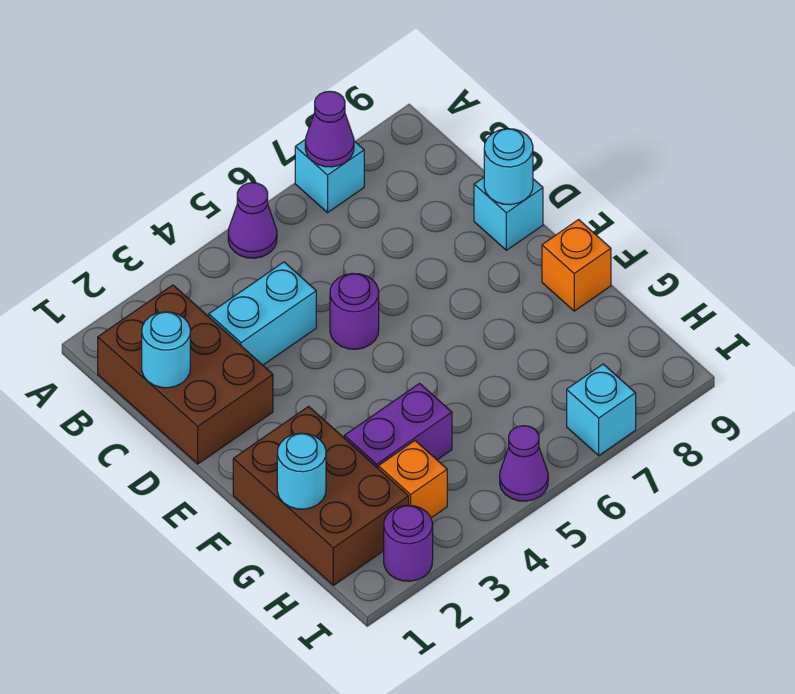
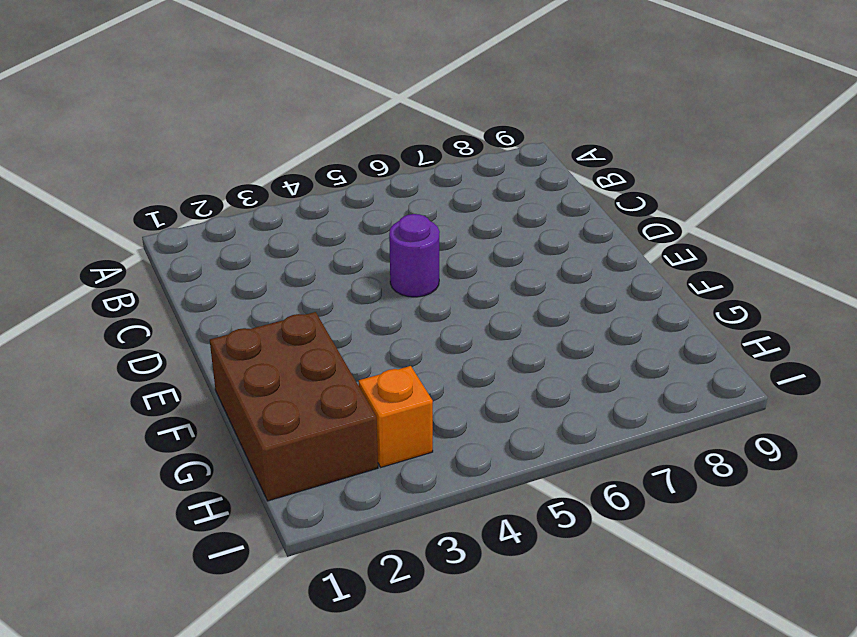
none -> purple 1x1 cone [228,183,277,258]
none -> cyan 1x1 brick [295,139,364,213]
none -> brown 2x3 brick [98,285,273,464]

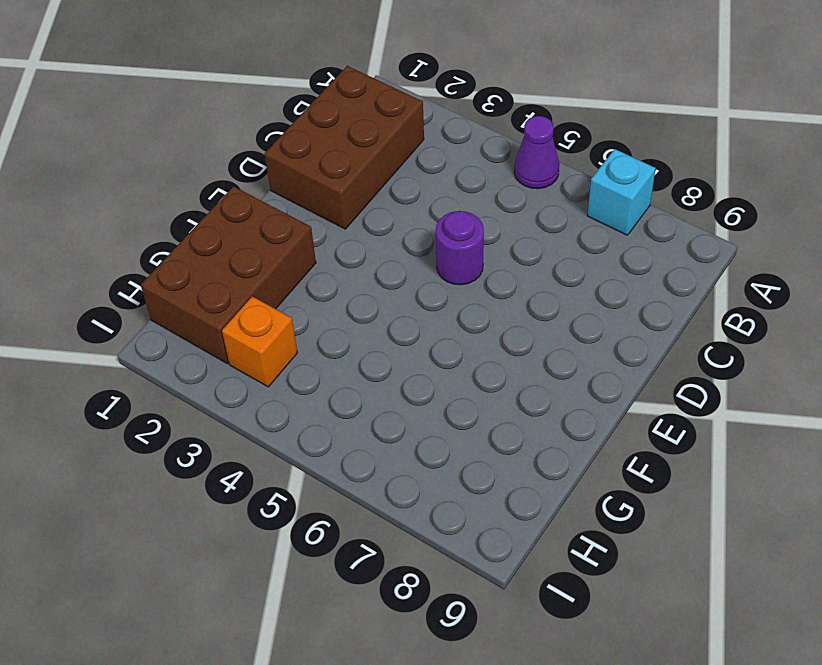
none -> cyan 1x2 brick [209,262,316,365]
none -> cyan 1x1 brick [474,178,543,250]
none -> orange 1x1 brick [542,220,611,311]

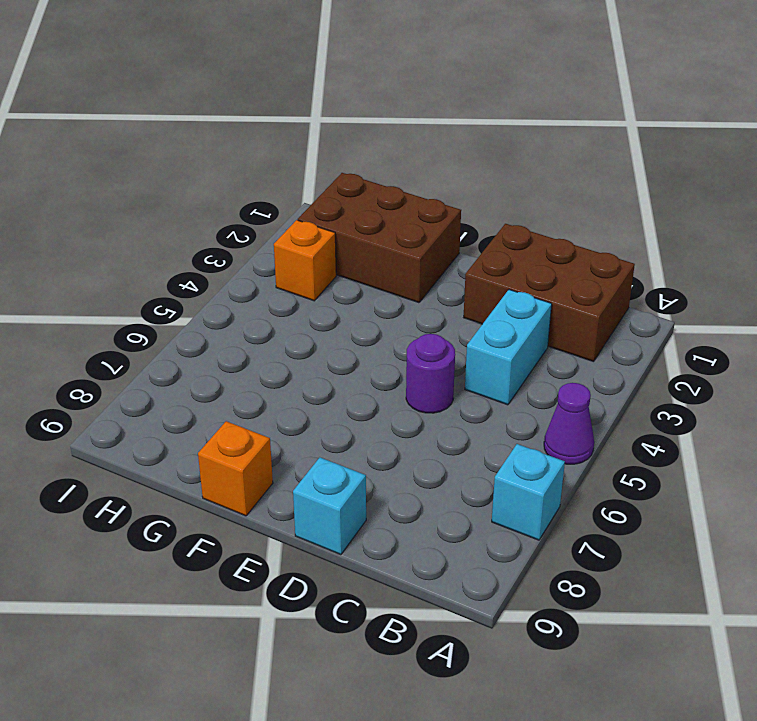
none -> purple 1x2 brick [344,383,452,468]
none -> purple 1x1 round brick [384,505,433,581]
none -> purple 1x1 cone [500,426,548,501]

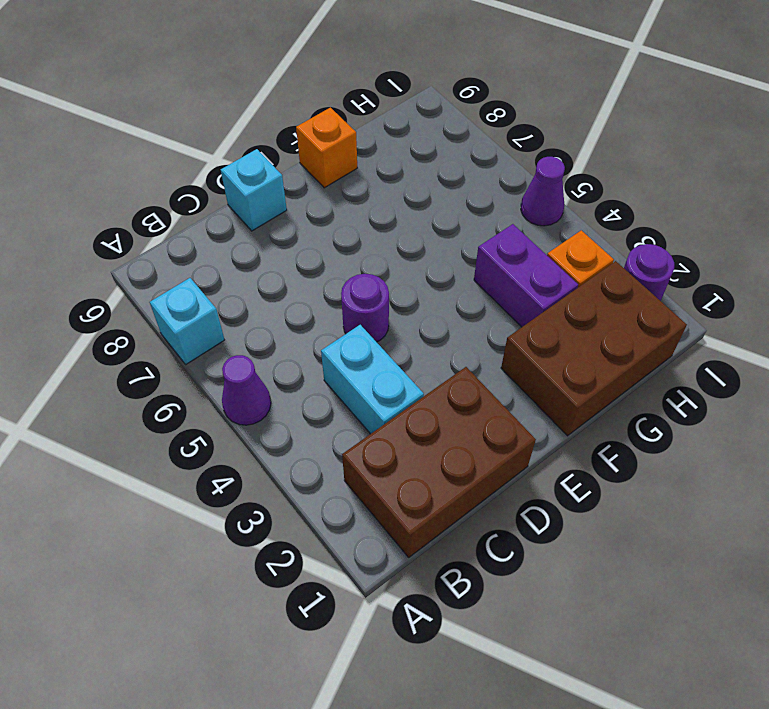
none -> cyan 1x1 brick [567,364,636,455]
none -> purple 1x1 cone [305,91,354,167]
none -> cyan 1x1 round brick [142,312,190,388]

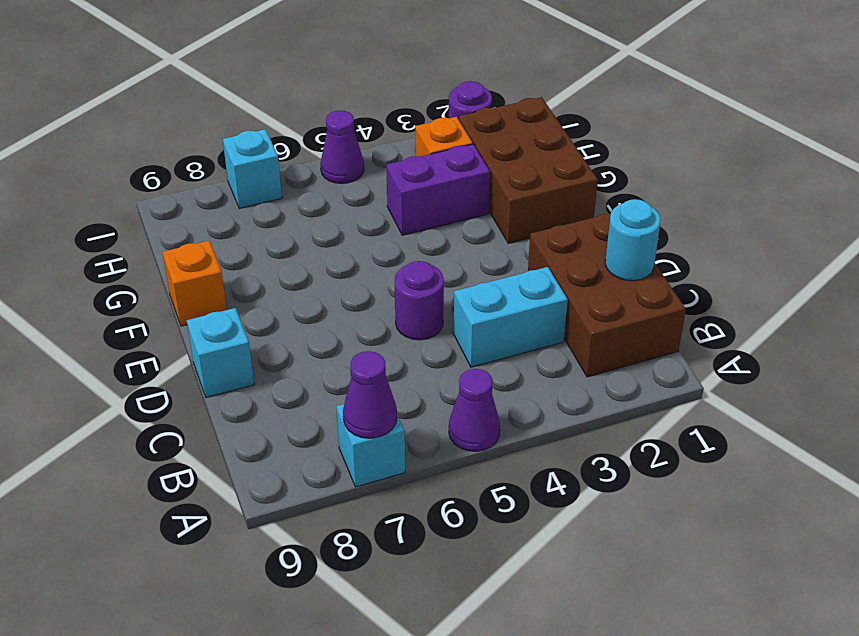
none -> cyan 1x1 round brick [484,129,533,205]
none -> cyan 1x1 round brick [277,433,326,509]

